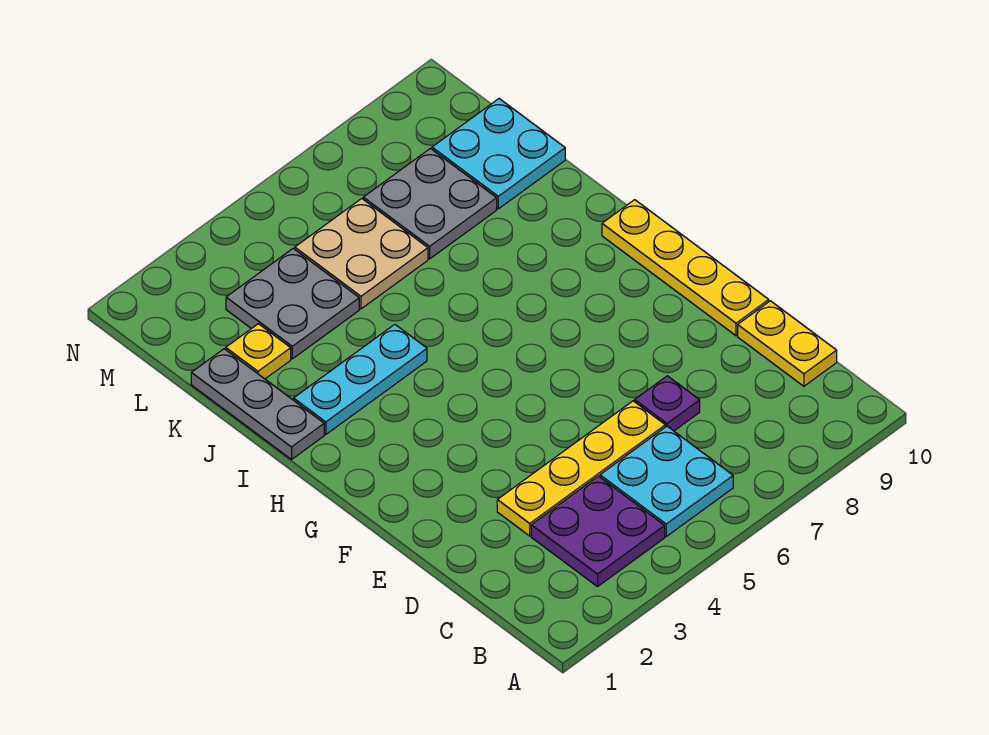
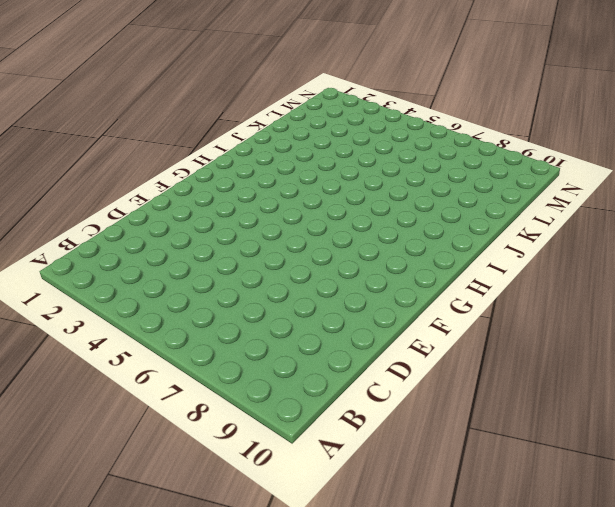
none -> purple 2x2 plate [531,476,665,587]
none -> cyan 2x2 plate [600,426,733,536]
none -> yellow 1x2 plate [738,301,837,386]

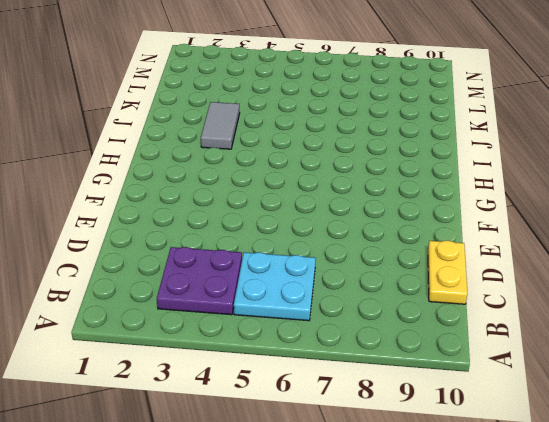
grey 1x2 tile [201,102,240,149] -> cyan 1x3 plate [294,324,427,434]
none -> yellow 1x4 plate [497,401,665,536]
none -> purple 1x1 plate [635,376,700,431]
none -> yellow 1x4 plate [602,200,769,336]

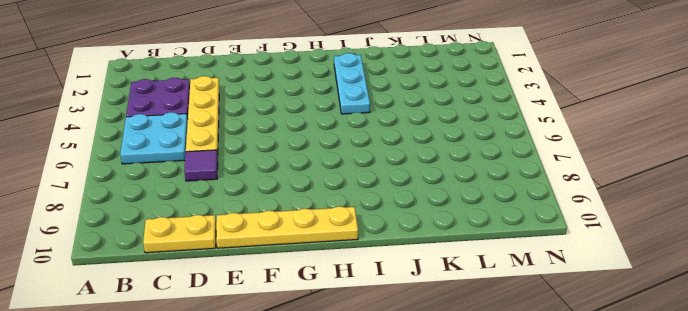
purple 1x1 tile [184,150,218,181] -> purple 1x1 plate [635,376,700,431]
none -> grey 1x3 plate [191,349,324,459]
none -> yellow 1x1 plate [226,324,291,379]
none -> grey 2x2 plate [226,249,359,359]

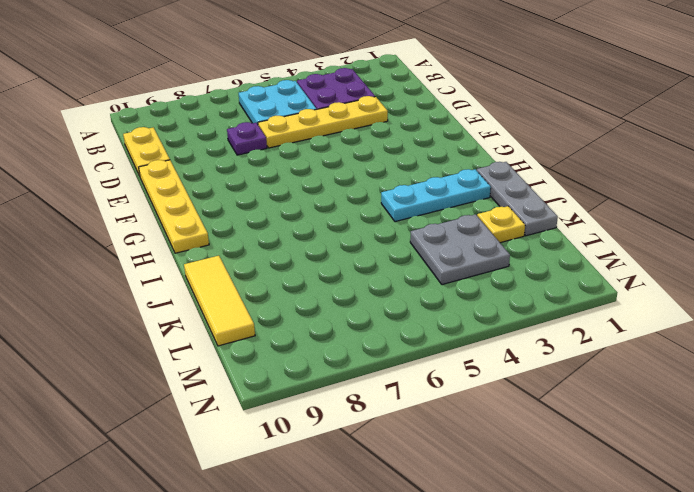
yellow 1x3 tile [184,256,255,346] -> cyan 2x2 plate [432,99,565,209]
none -> tan 2x2 plate [295,199,428,309]
none -> grey 2x2 plate [363,148,497,259]

